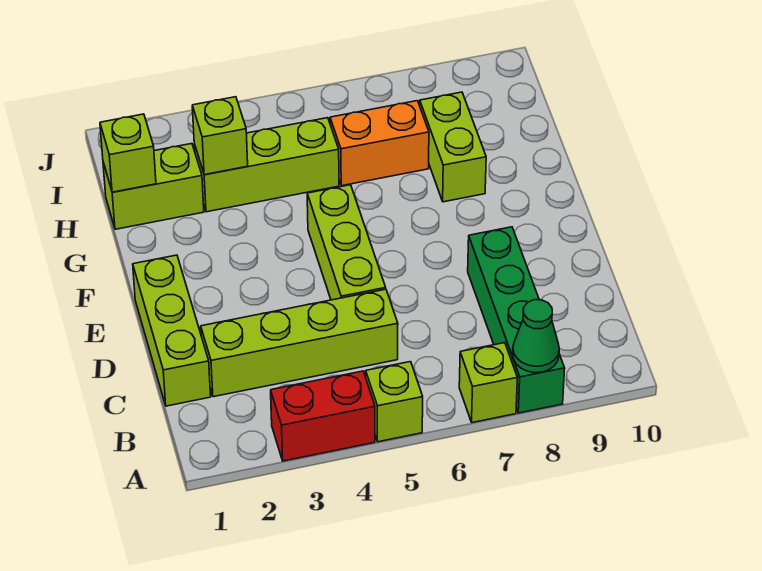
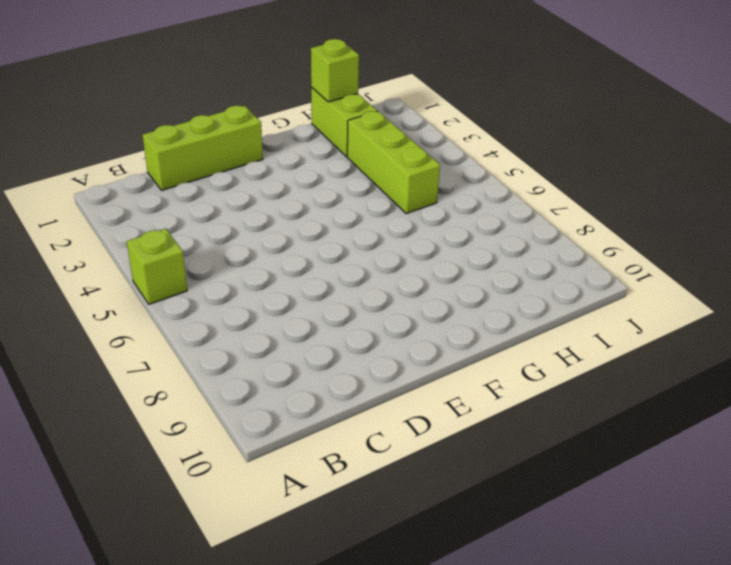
none -> red 1x2 brick [271,371,375,461]
none -> lime 1x1 brick [459,343,517,423]
none -> green 1x4 brick [468,227,565,413]

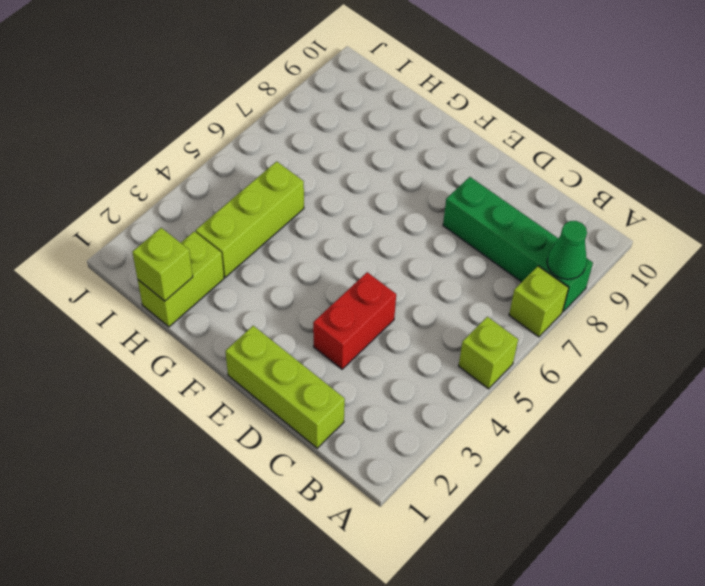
red 1x2 brick [313,272,396,369] -> red 1x2 brick moved to [271,371,375,461]
none -> lime 1x4 brick [201,289,398,397]
none -> lime 1x3 brick [307,185,386,300]
none -> lime 1x2 brick [420,92,486,202]

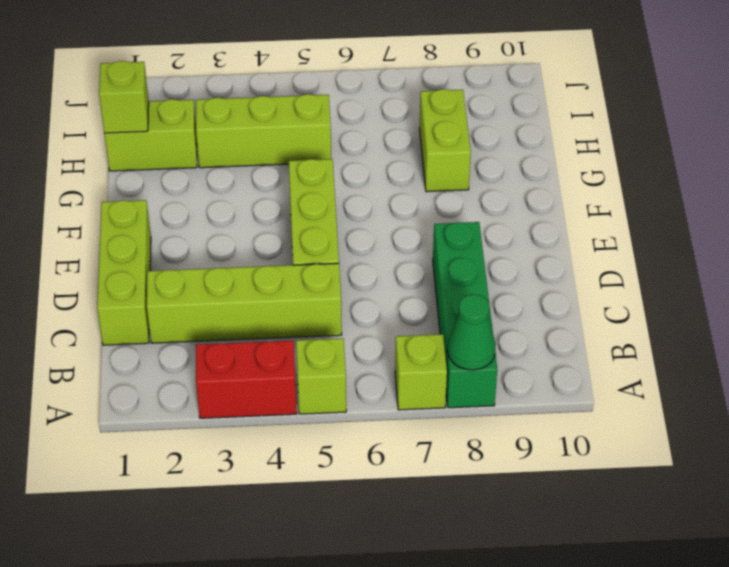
none -> orange 1x2 brick [330,101,429,186]
none -> lime 1x1 brick [192,97,248,175]

